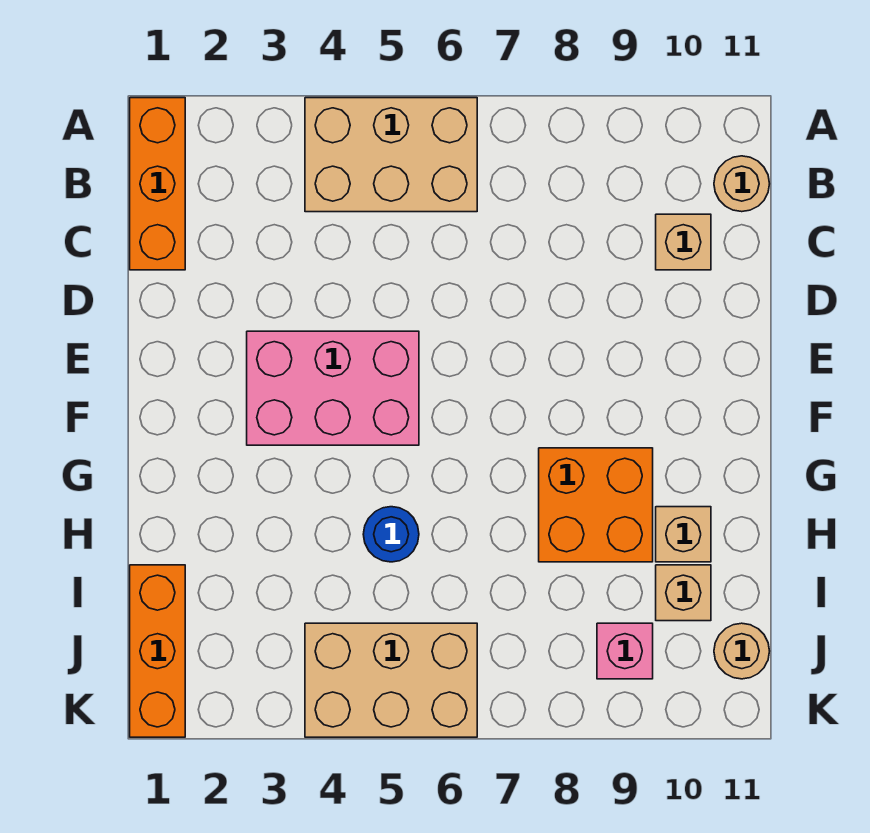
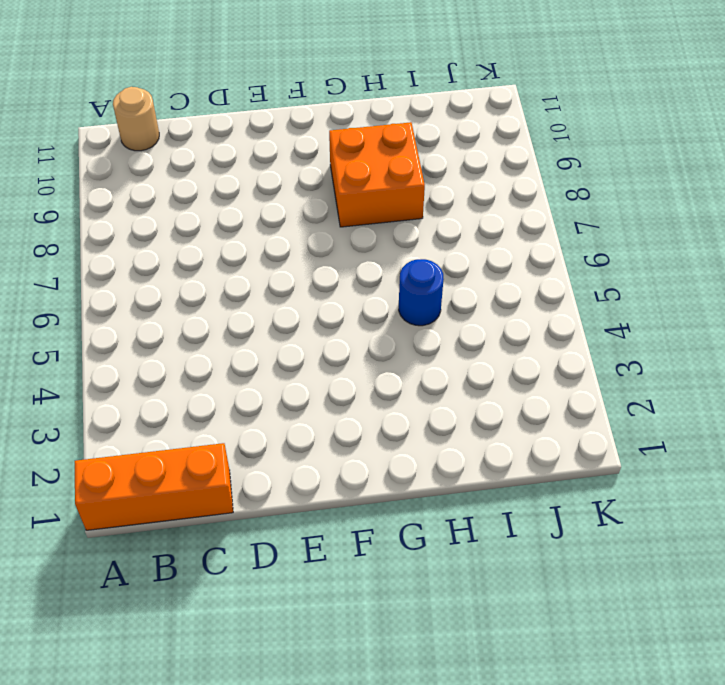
none -> tan 2x3 brick [305,98,477,212]
none -> tan 1x1 brick [656,214,711,270]
none -> pink 2x3 brick [247,331,419,445]

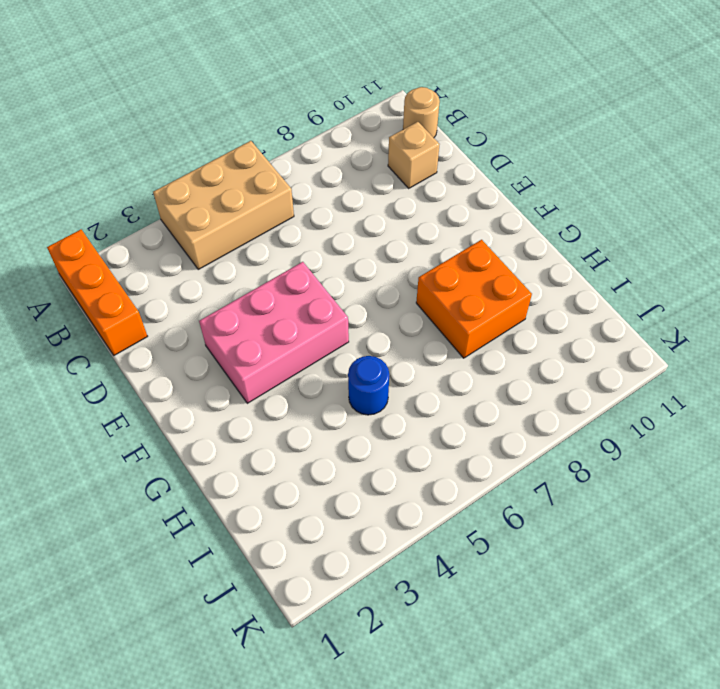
none -> tan 1x1 brick [656,507,711,562]
none -> orange 1x3 brick [130,565,185,737]
none -> tan 1x1 brick [656,565,711,621]

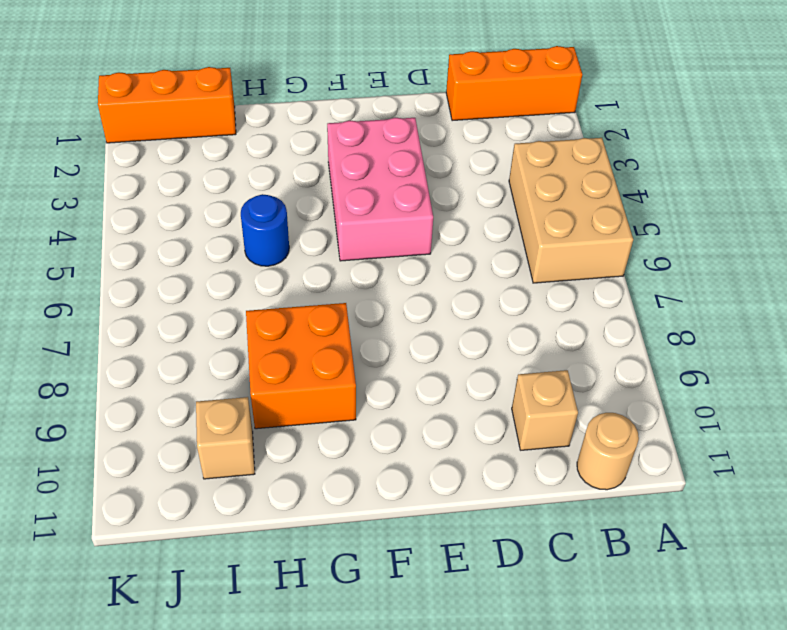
none -> tan 1x1 brick [656,507,711,562]
none -> tan 2x3 brick [305,623,477,737]
none -> pink 1x1 brick [597,623,653,679]

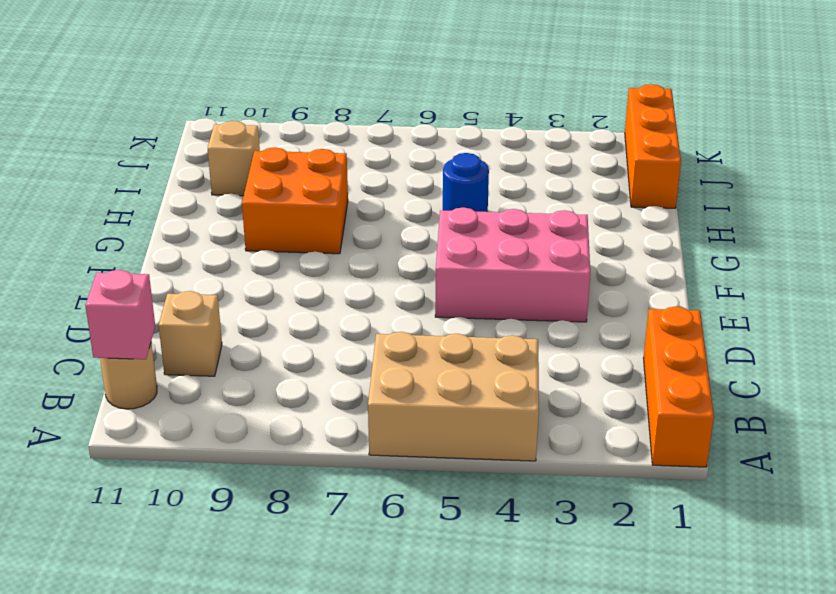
pink 1x1 brick [85,270,155,359] -> pink 1x1 brick moved to [597,623,653,679]
none -> tan 1x1 brick [656,507,711,562]
none -> tan 2x3 brick [305,623,477,737]
none -> tan 1x1 round brick [714,623,770,679]

